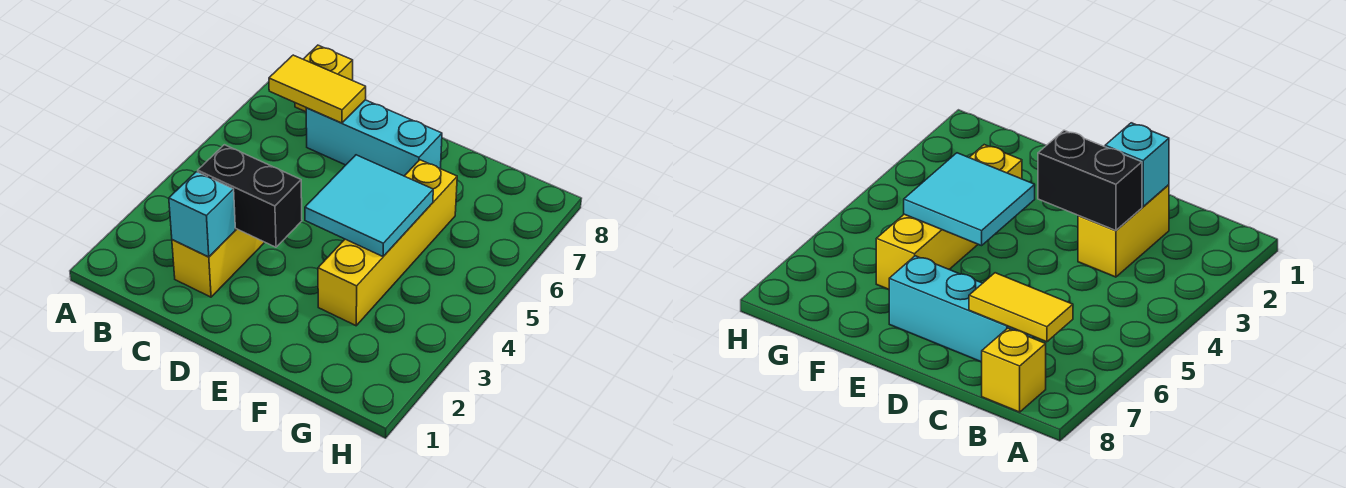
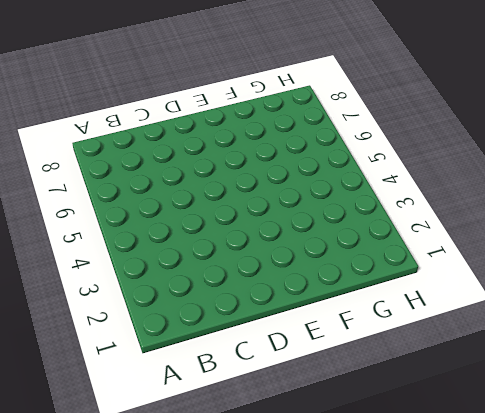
none -> yellow 1x1 brick [295,45,353,112]
none -> yellow 1x2 brick [172,228,264,297]

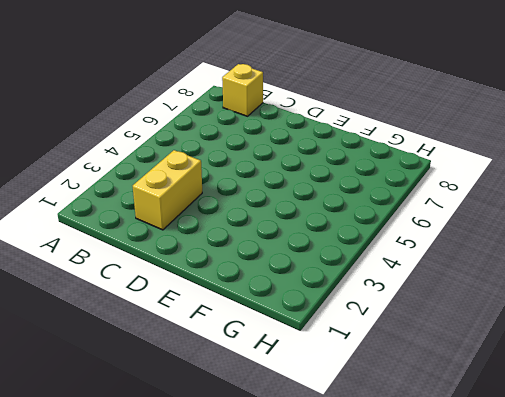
none -> cyan 1x3 brick [306,100,442,176]
none -> yellow 1x4 brick [318,160,457,326]

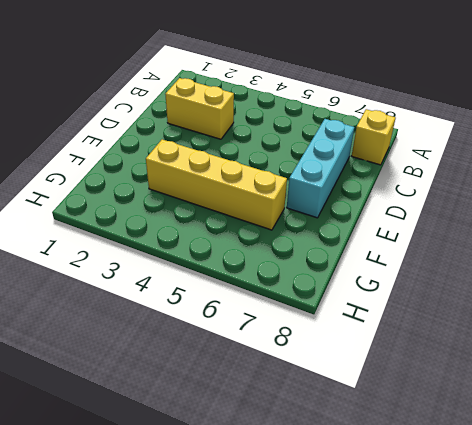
none -> yellow 1x2 tile [269,55,366,123]
none -> cyan 1x1 brick [169,172,235,257]

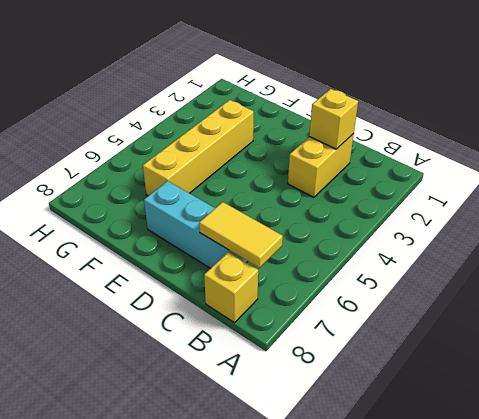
yellow 1x1 brick [309,89,358,149] -> cyan 1x1 brick [169,172,235,257]
none -> black 1x2 brick [198,145,302,247]
none -> cyan 2x2 tile [305,155,433,257]

